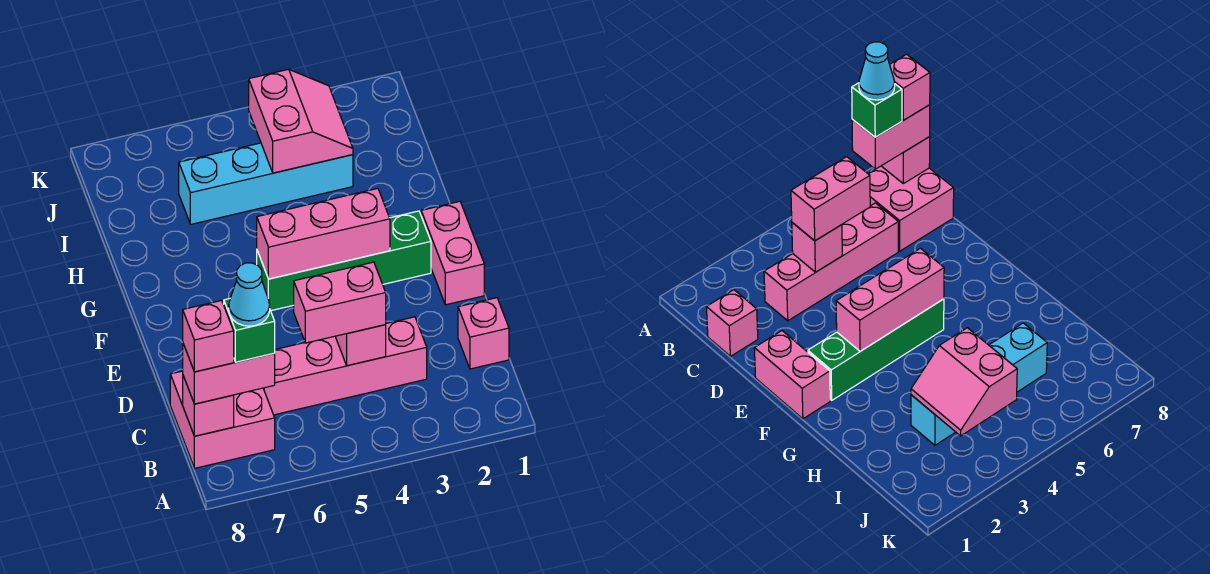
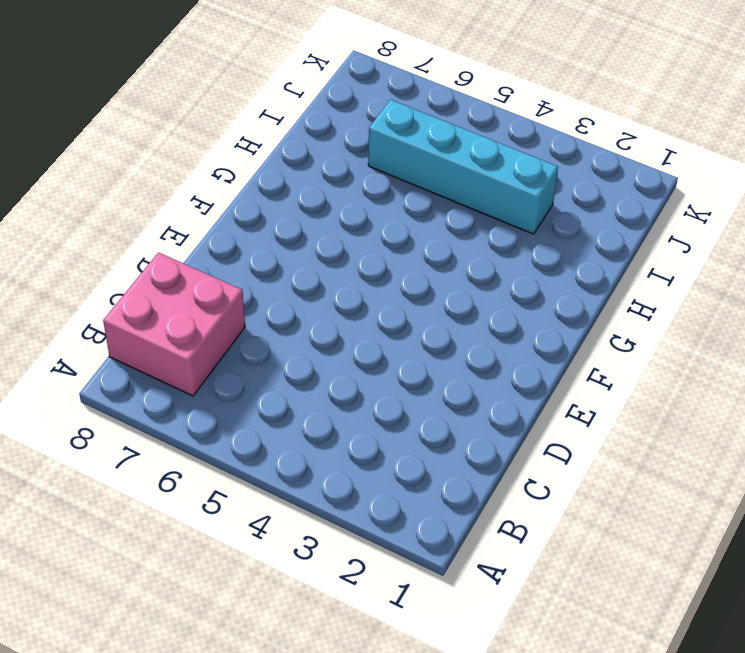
none -> pink 1x1 brick [458,298,509,369]
none -> pink 1x4 brick [263,317,427,415]
none -> pink 1x2 brick [421,201,484,305]

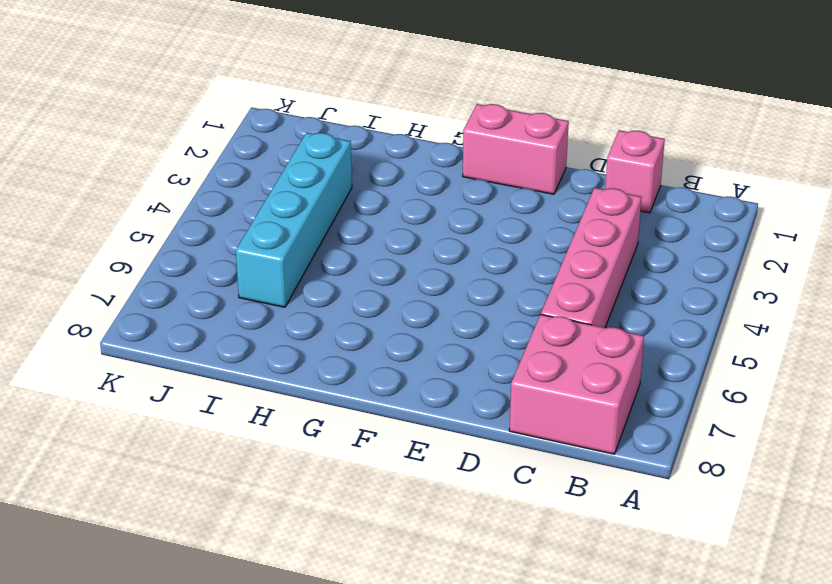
none -> green 1x4 brick [257,211,431,311]
none -> pink 1x1 brick [183,376,234,436]
none -> pink 1x1 brick [335,325,386,366]

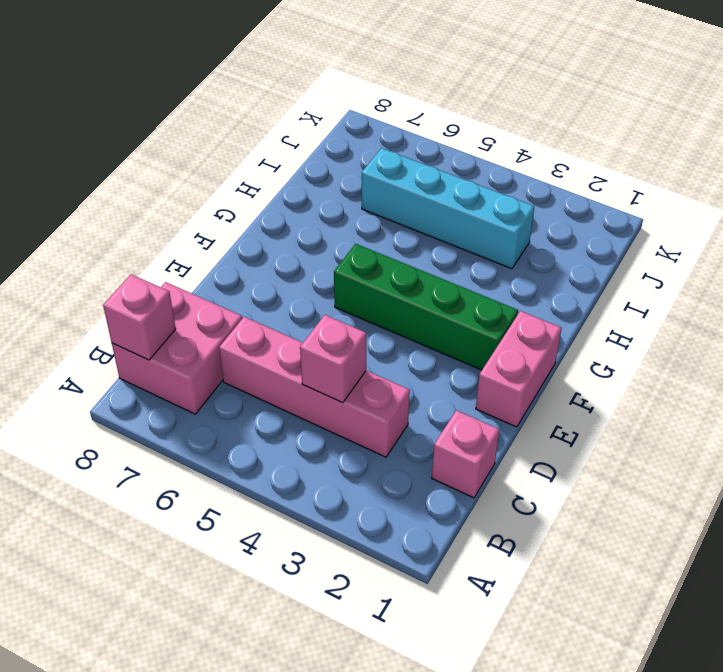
none -> pink 1x3 brick [257,188,390,279]
none -> pink 2x2 slope [249,69,353,173]
none -> pink 1x2 brick [183,344,275,404]

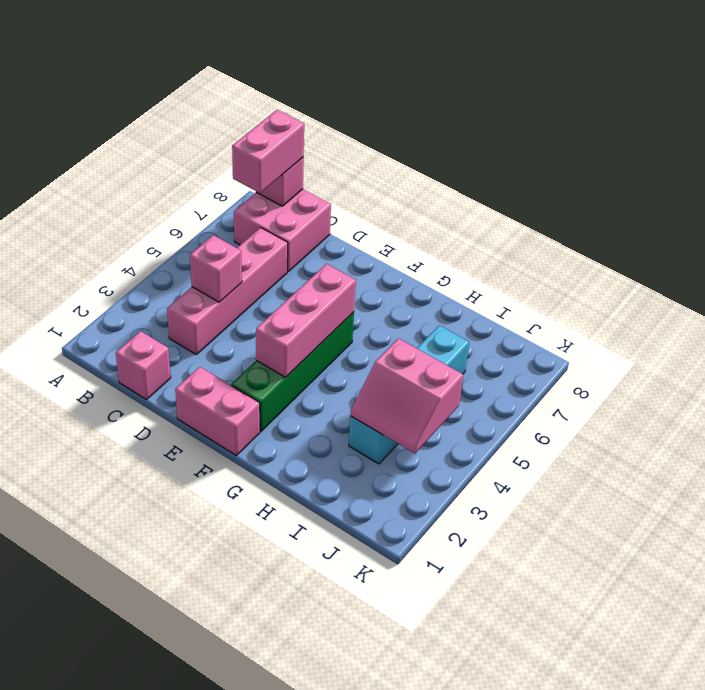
none -> pink 1x2 brick [294,262,386,343]
none -> green 1x1 brick [224,299,275,362]
none -> pink 1x1 brick [183,300,234,372]

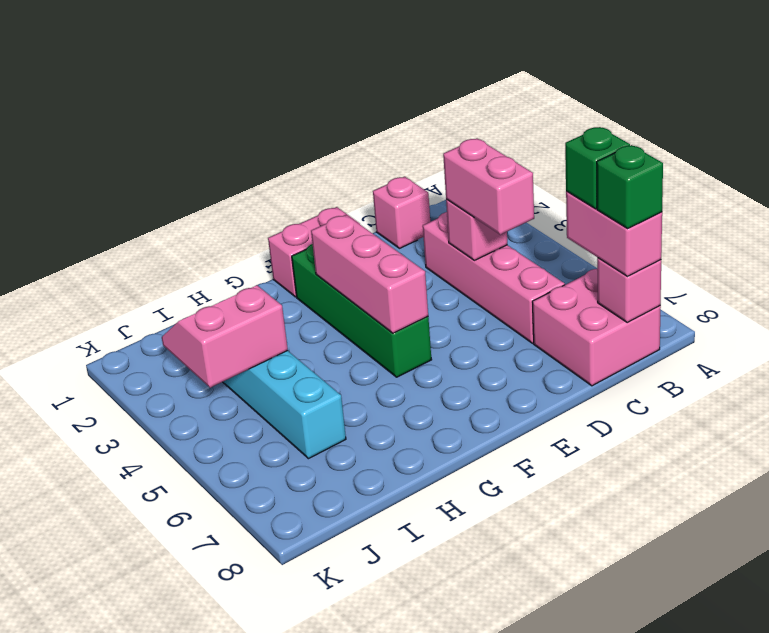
green 1x1 brick [597,145,663,228] -> pink 1x1 brick [183,300,234,372]
none -> cyan 1x1 cone [229,263,270,326]

